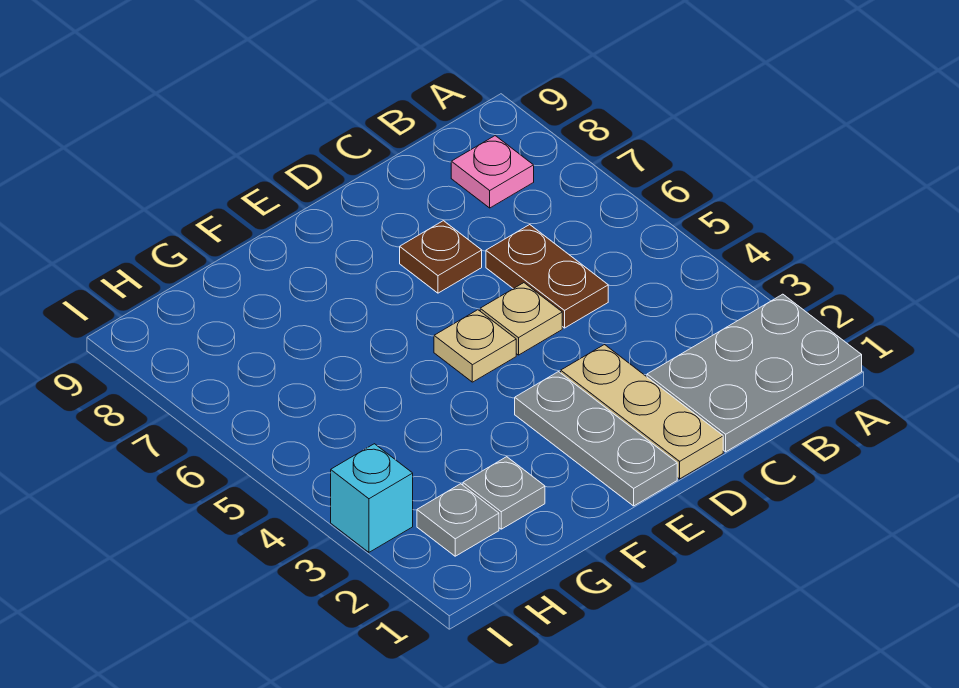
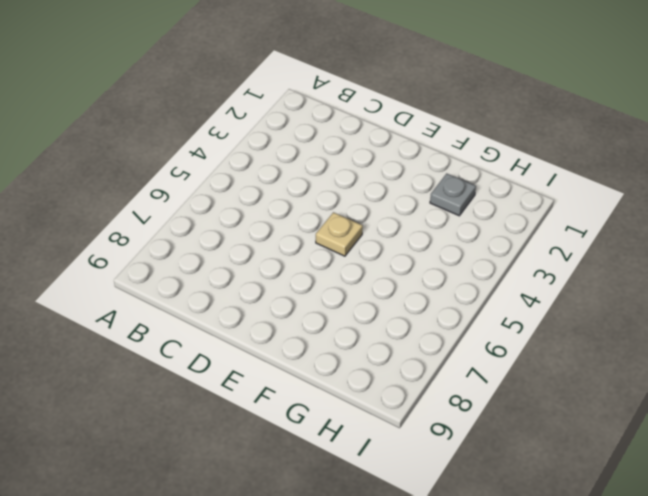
none -> grey 2x3 plate [647,294,862,452]
none -> pink 1x1 plate [451,136,534,208]

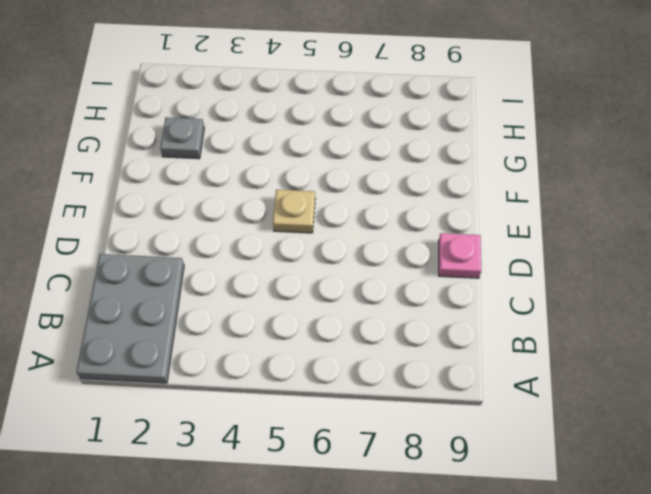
pink 1x1 plate [439,233,481,278] -> pink 1x1 plate moved to [451,136,534,208]
none -> brown 1x2 plate [486,225,608,328]
none -> tan 1x3 plate [561,345,723,479]

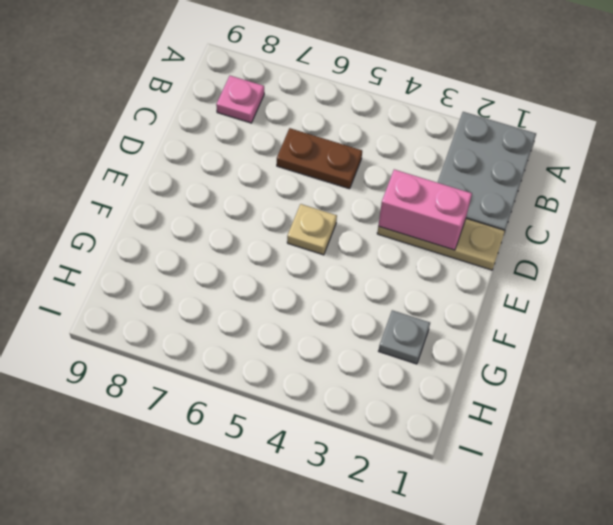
pink 1x2 brick [378,169,472,250] -> none
none -> tan 1x1 plate [480,283,562,355]
none -> brown 1x1 plate [400,221,482,293]

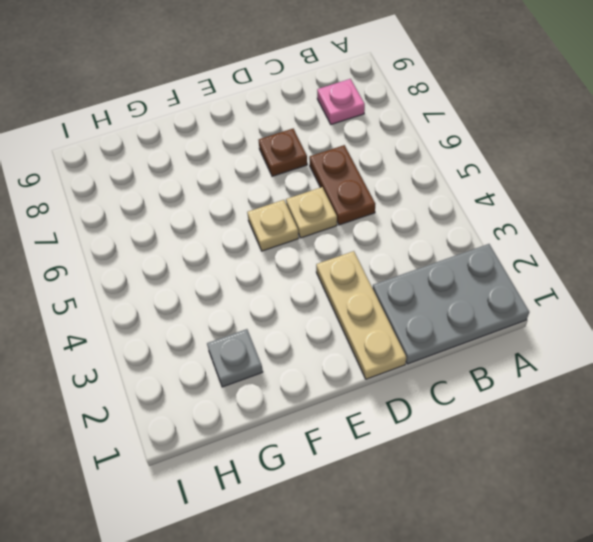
none -> grey 1x3 plate [515,372,677,506]
none -> grey 1x1 plate [417,484,499,556]

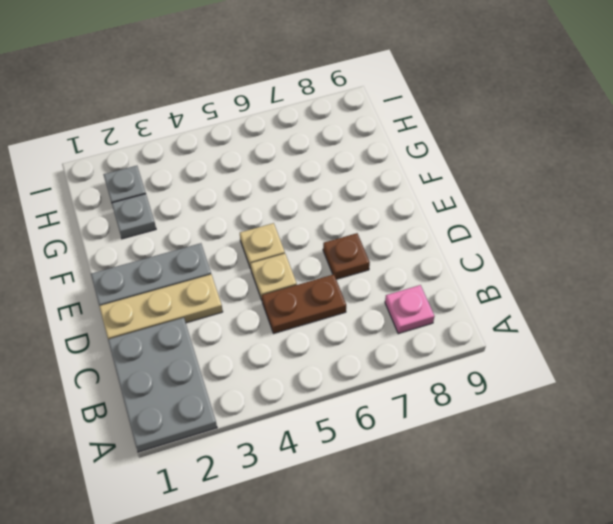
none -> cyan 1x1 brick [331,444,413,552]

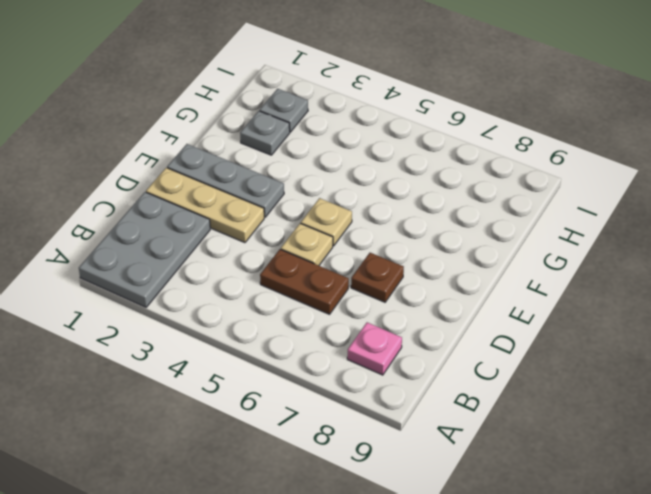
none -> cyan 1x1 brick [331,444,413,552]

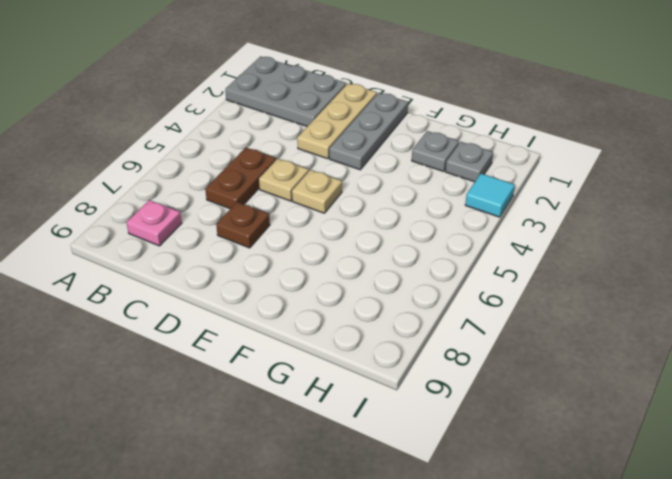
cyan 1x1 tile [465,174,515,217] -> cyan 1x1 brick [331,444,413,552]

